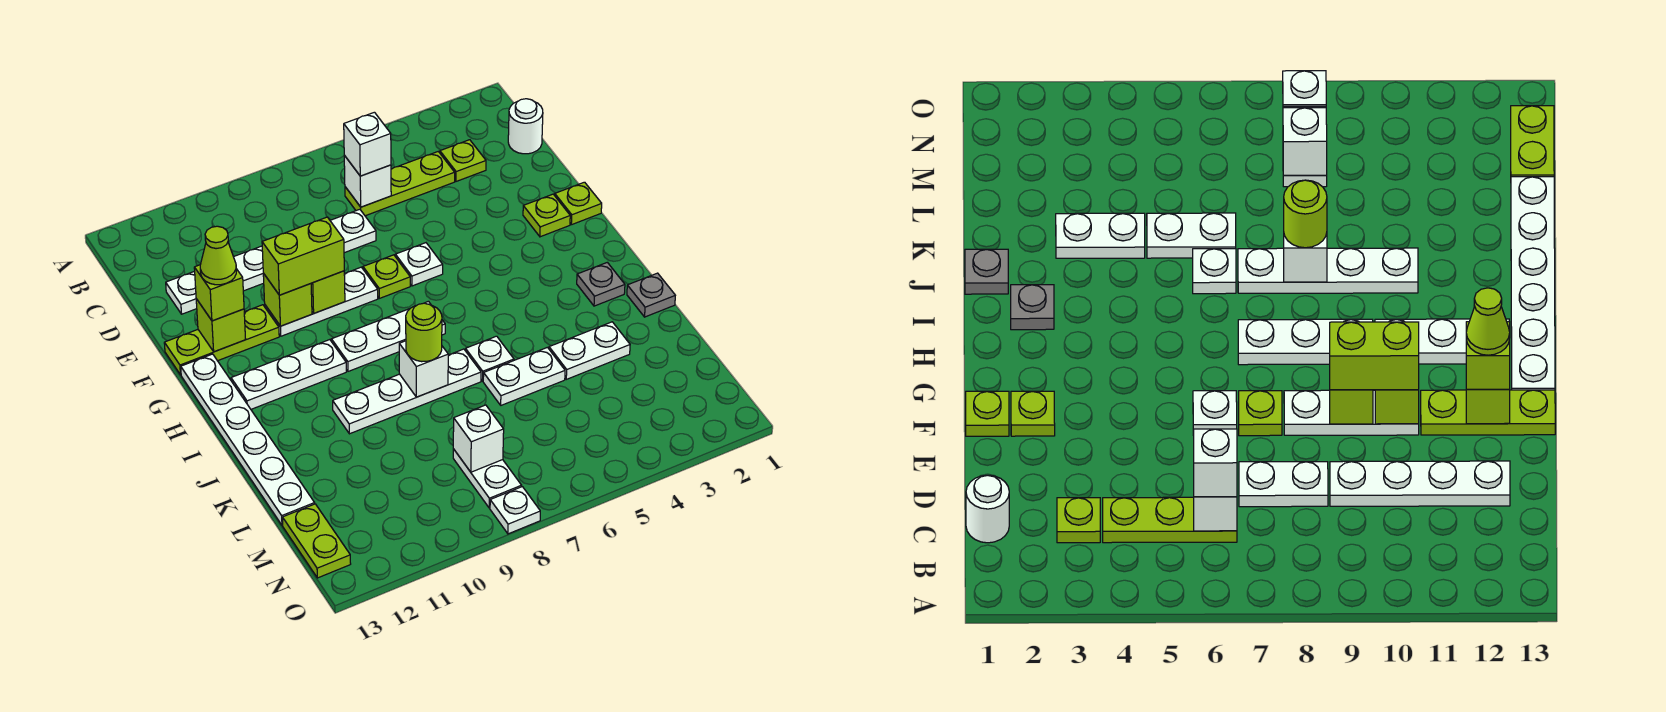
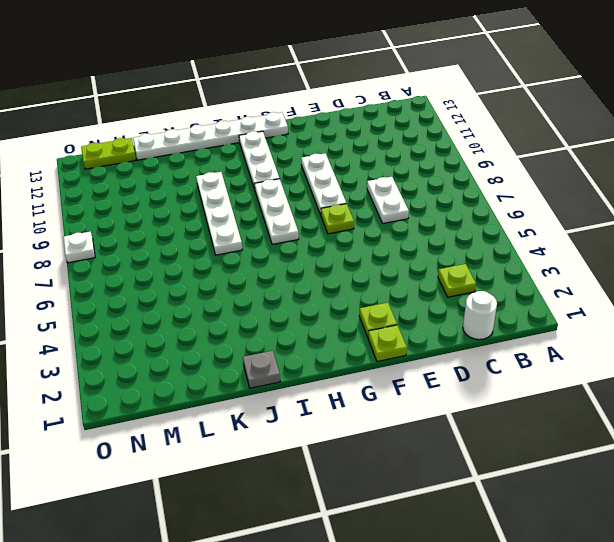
none -> lime 1x3 plate [345,152,455,216]
none -> white 1x4 plate [166,246,264,314]
none -> white 1x1 plate [395,243,443,286]
none -> lime 1x3 plate [164,305,279,375]

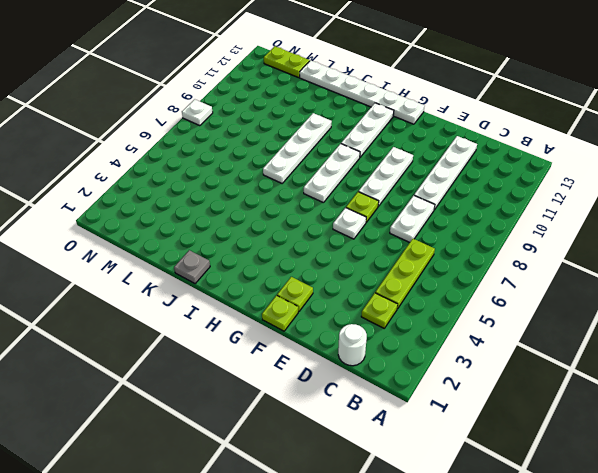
none -> lime 1x3 plate [164,305,279,375]
none -> grey 1x1 plate [577,262,625,306]
none -> white 1x1 plate [466,336,514,381]
none -> white 1x2 plate [549,322,630,379]

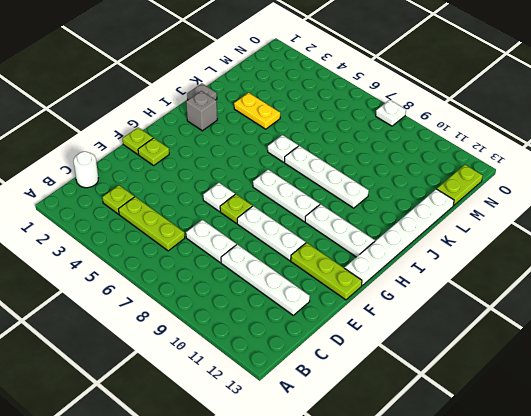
grey 1x1 brick [186,91,217,131] -> grey 1x1 plate [577,262,625,306]
yellow 1x2 plate [234,93,280,129] -> white 1x2 plate [549,322,630,379]
none -> white 1x2 plate [483,347,565,405]
none -> white 1x2 plate [453,449,522,508]
none -> white 1x1 brick [344,155,391,207]
none -> lime 1x1 brick [311,271,345,313]

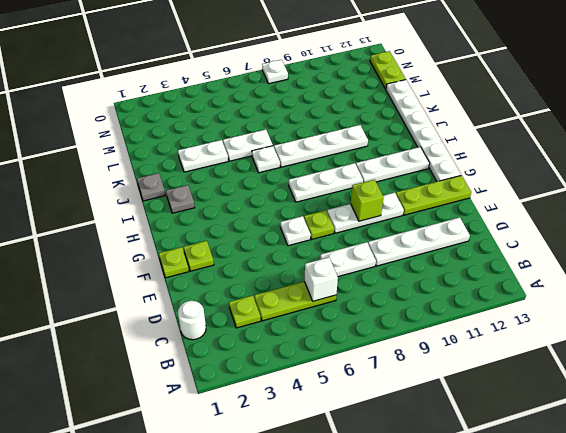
none -> white 1x2 plate [453,449,522,508]
none -> lime 1x1 brick [263,273,312,326]
none -> lime 1x1 brick [196,299,245,352]
none -> white 1x1 brick [399,341,448,397]

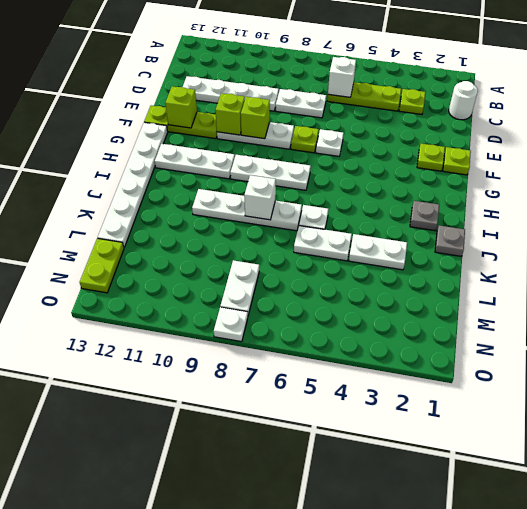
none -> white 1x1 brick [453,405,504,472]
none -> white 1x1 brick [344,112,391,176]
none -> lime 1x2 brick [262,217,344,295]
none -> lime 1x1 brick [194,265,244,321]

